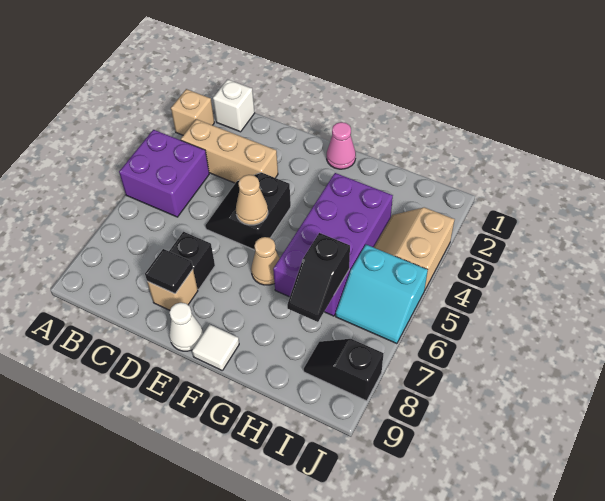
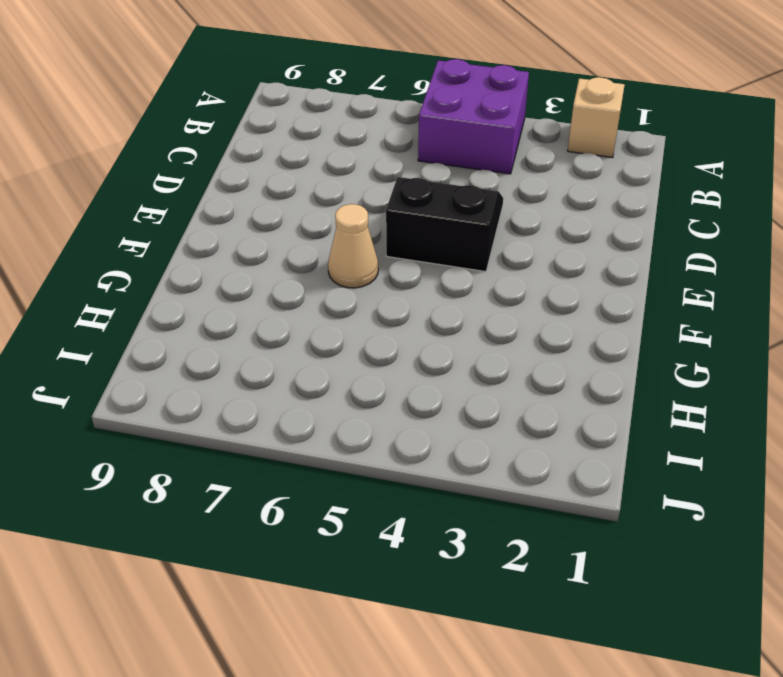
none -> white 1x1 brick [213,79,255,132]
none -> tan 1x3 brick [181,119,278,183]
none -> black 1x1 brick [169,232,215,289]

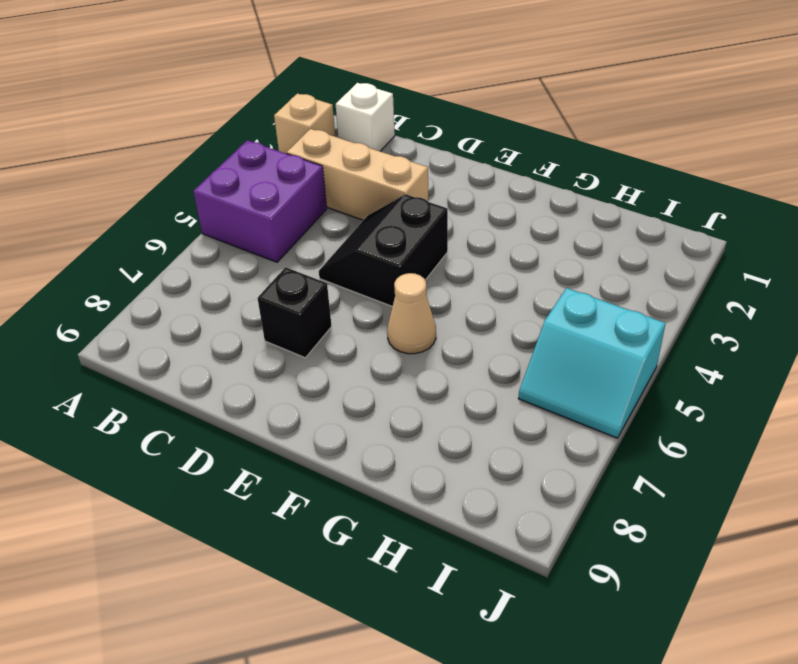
none -> tan 1x1 brick [147,270,198,310]
none -> white 1x1 cone [169,303,203,351]
none -> pink 1x1 cone [327,122,356,169]

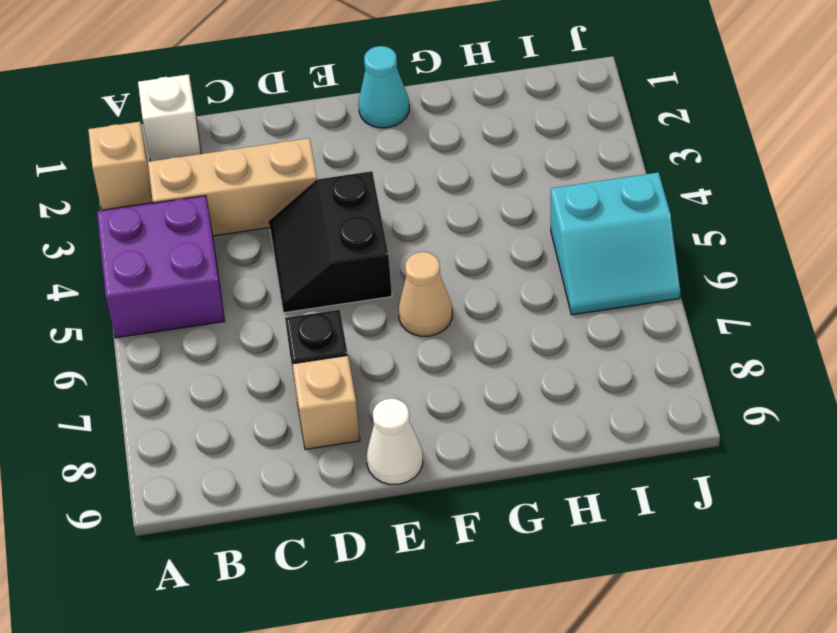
cyan 1x1 cone [359,46,409,128] -> pink 1x1 cone [327,122,356,169]
none -> white 1x1 tile [192,324,239,370]
none -> purple 2x4 brick [273,173,393,316]
none -> tan 2x2 slope [374,207,455,289]

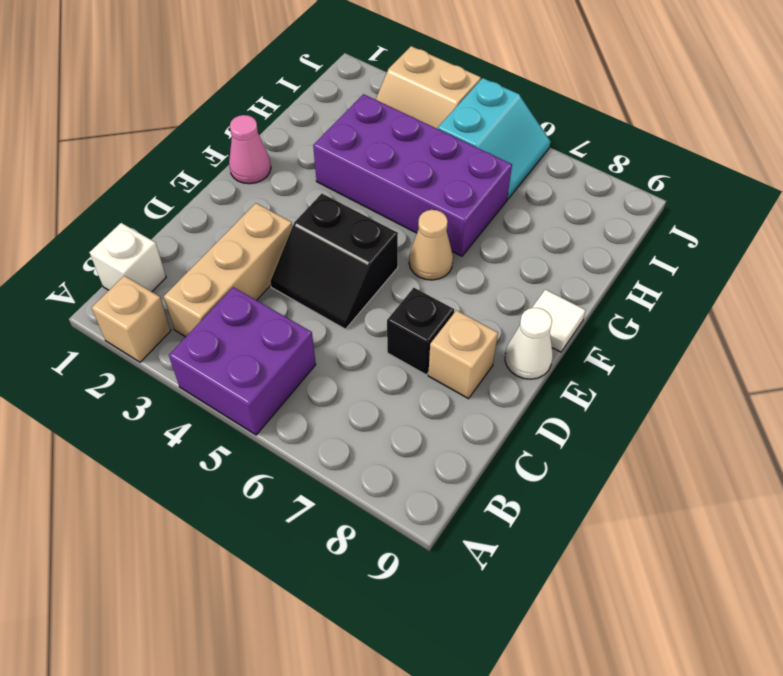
none -> black 1x2 slope [304,339,384,401]
none -> black 1x1 tile [145,249,193,294]
none -> tan 1x1 cone [236,175,268,225]

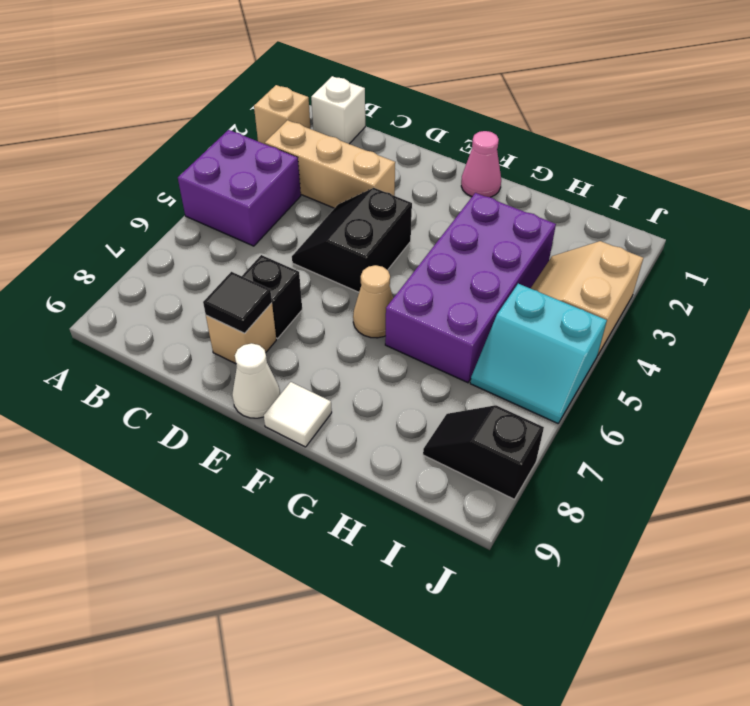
none -> tan 1x1 cone [236,175,268,225]
none -> black 1x2 slope [287,233,350,322]

